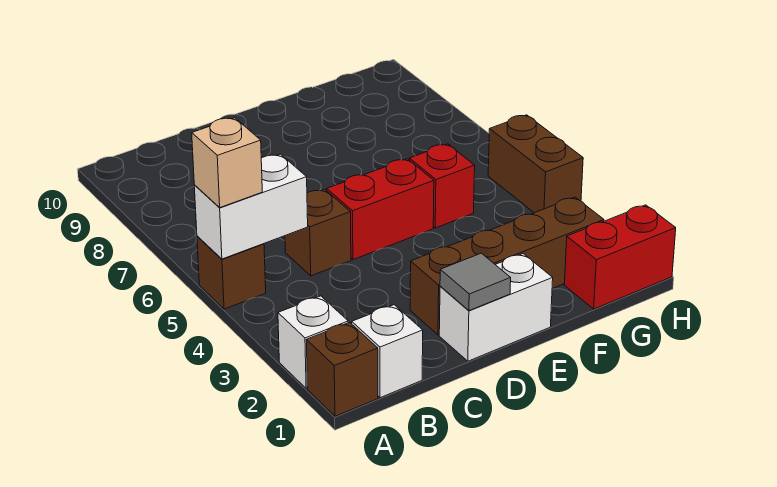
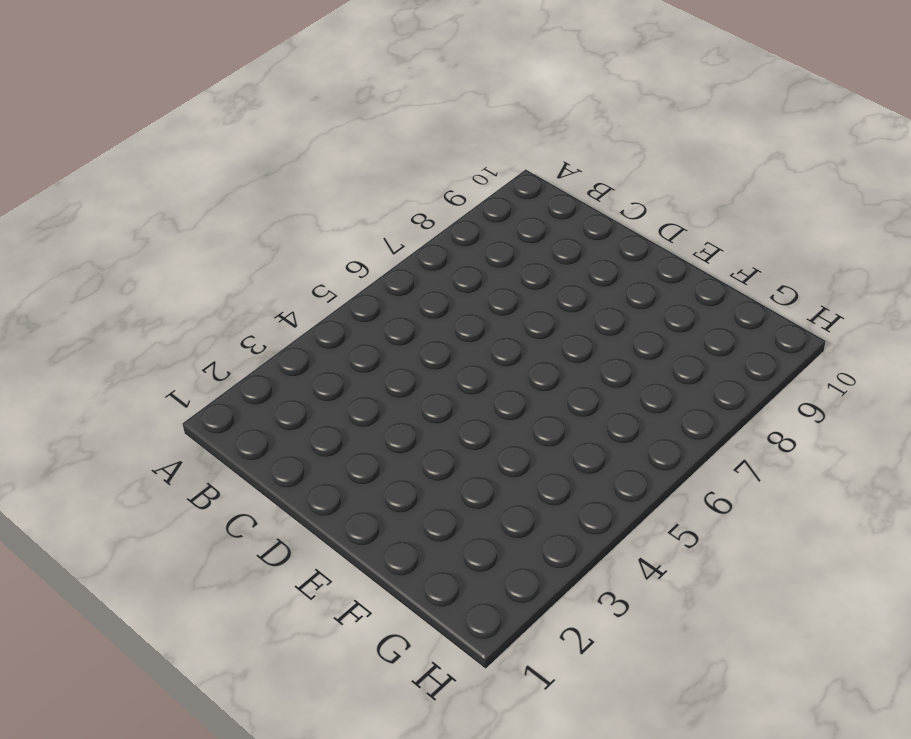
none -> brown 1x1 brick [306,322,378,416]
none -> white 1x1 brick [278,296,348,388]
none -> brown 1x1 brick [197,236,266,309]

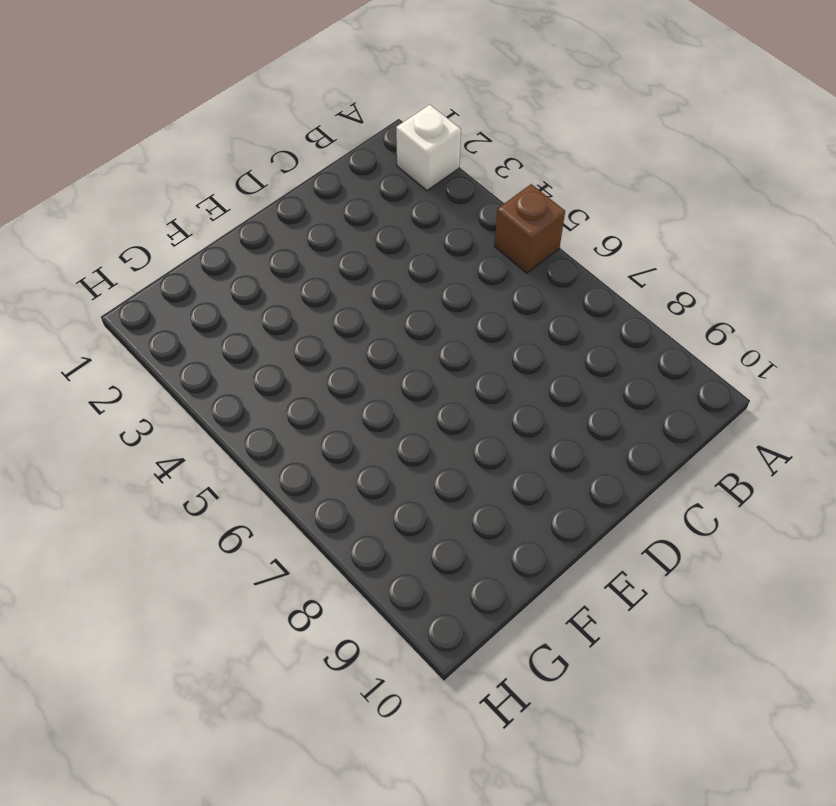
none -> brown 1x1 brick [306,322,378,416]
none -> white 1x1 brick [352,305,423,398]
none -> brown 1x1 brick [285,189,351,276]

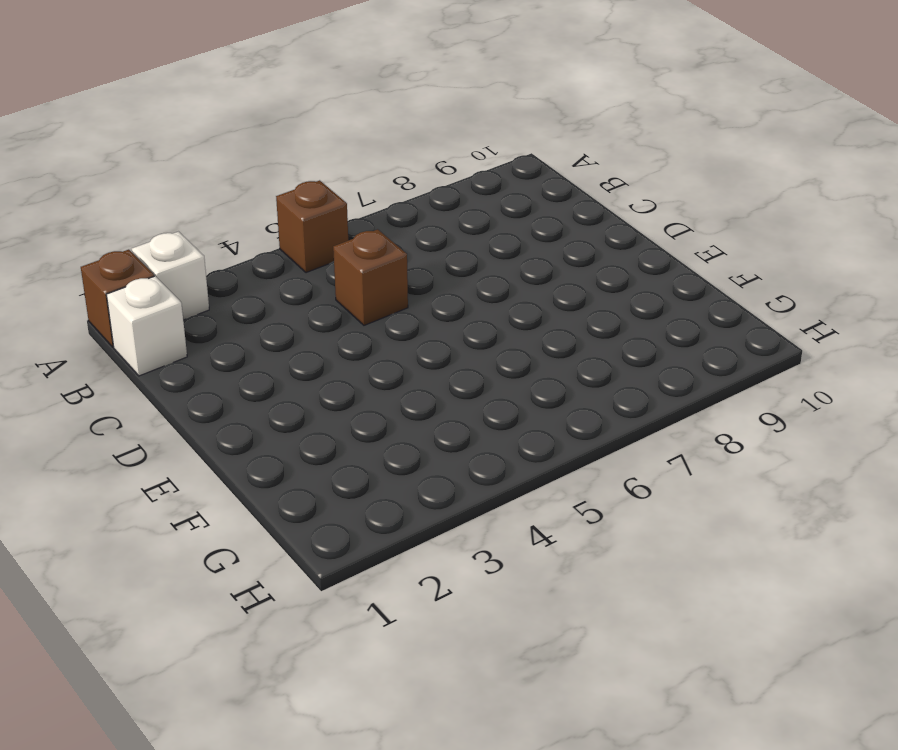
none -> white 1x2 brick [439,254,553,361]
none -> brown 1x4 brick [410,197,604,335]
none -> red 1x2 brick [327,159,434,260]

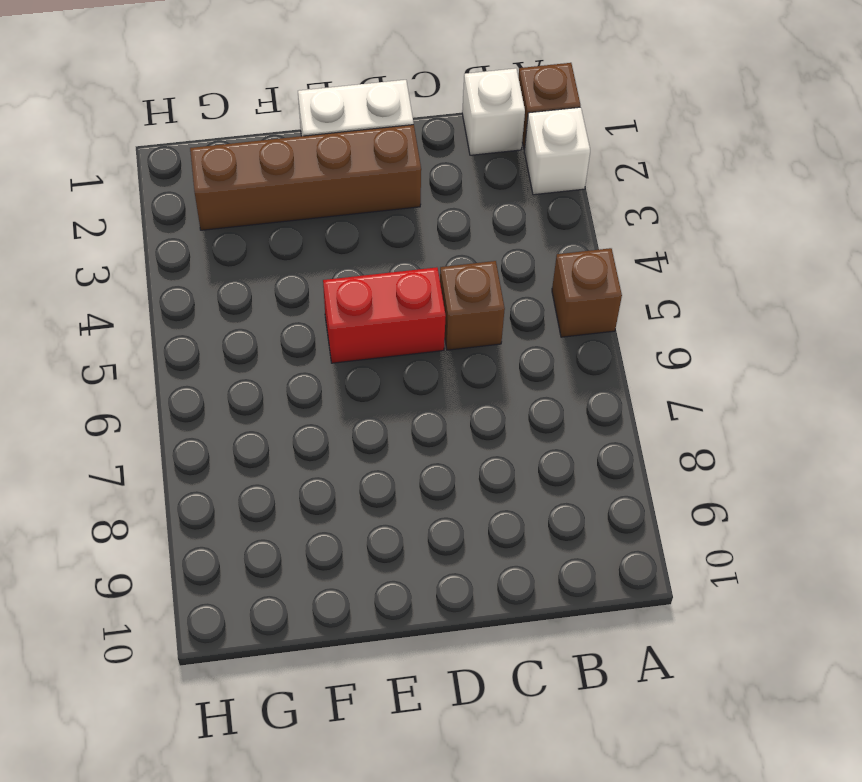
none -> red 1x1 brick [409,144,475,228]
none -> red 1x2 brick [564,205,676,309]
none -> brown 1x2 brick [488,115,583,213]

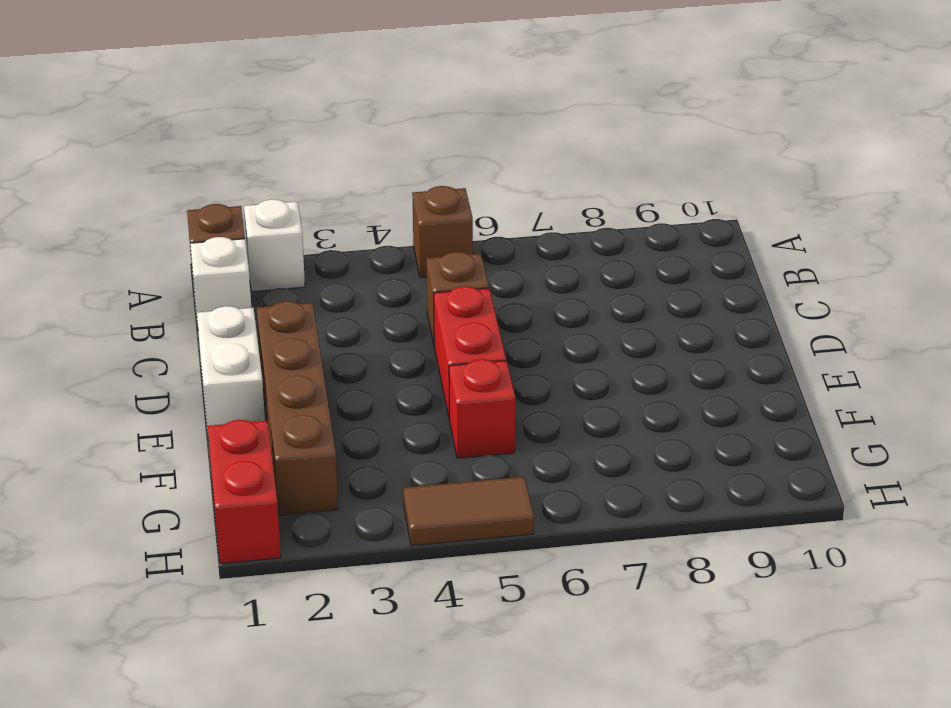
brown 1x2 tile [403,477,534,546] -> brown 1x2 brick [488,115,583,213]
none -> white 1x2 brick [194,154,308,259]
none -> grey 1x1 tile [440,253,511,311]
none -> tan 1x1 brick [192,118,262,208]

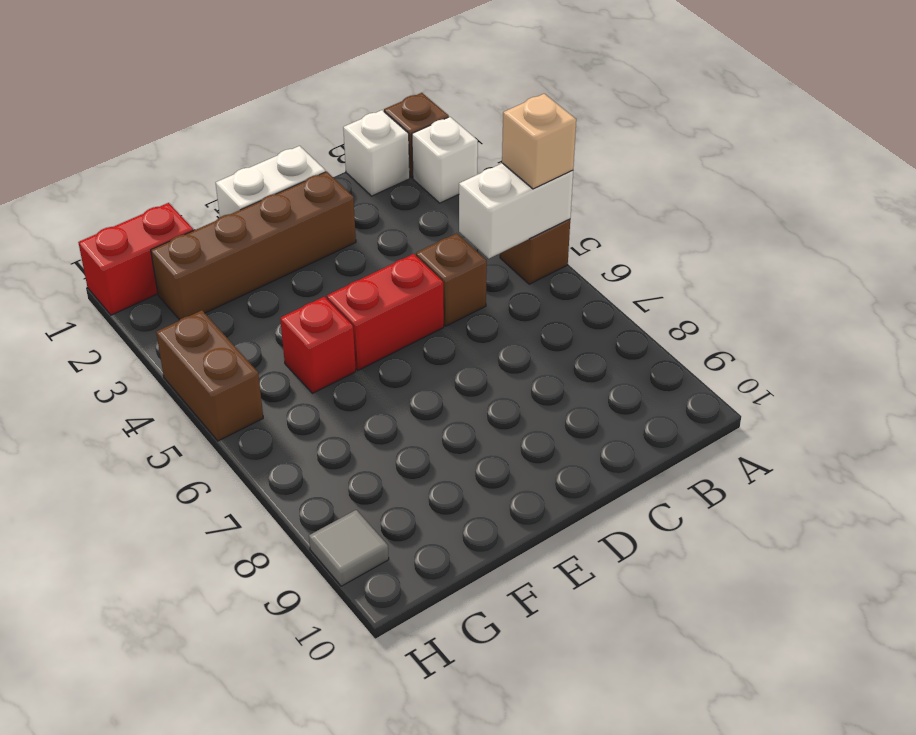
grey 1x1 tile [309,510,389,586] -> grey 1x1 tile moved to [440,253,511,311]

